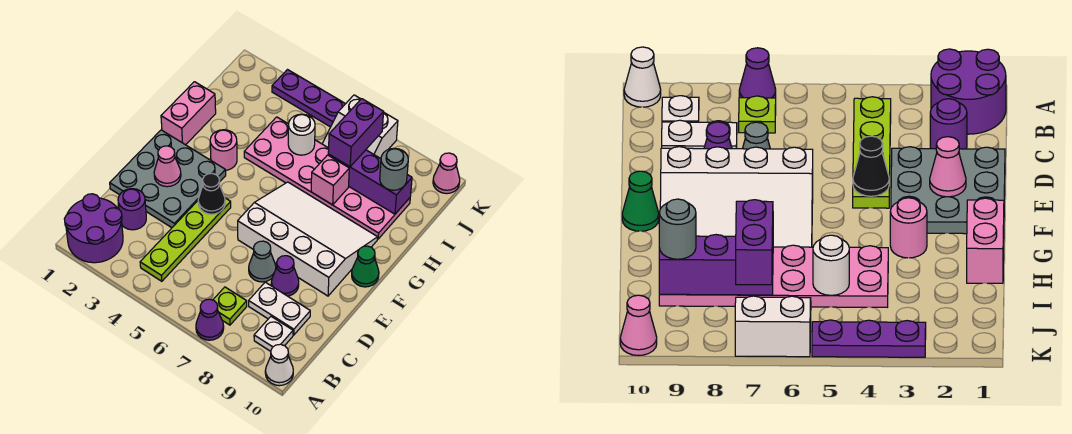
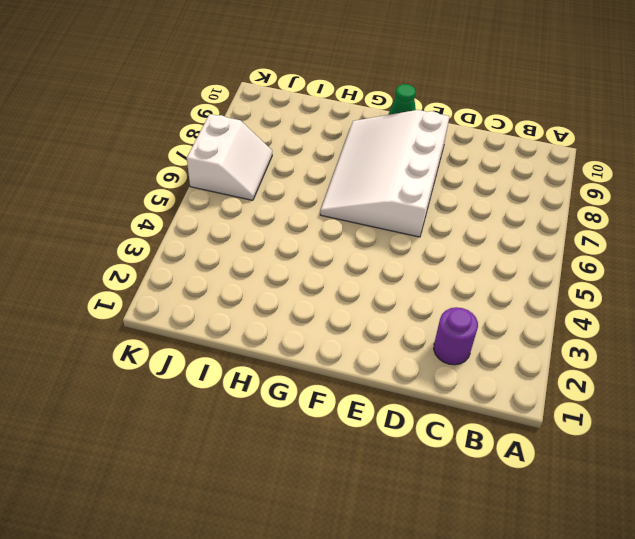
none -> purple 2x2 round brick [64,194,123,263]
none -> purple 1x1 cone [196,299,224,340]
none -> white 1x1 cone [265,344,293,386]

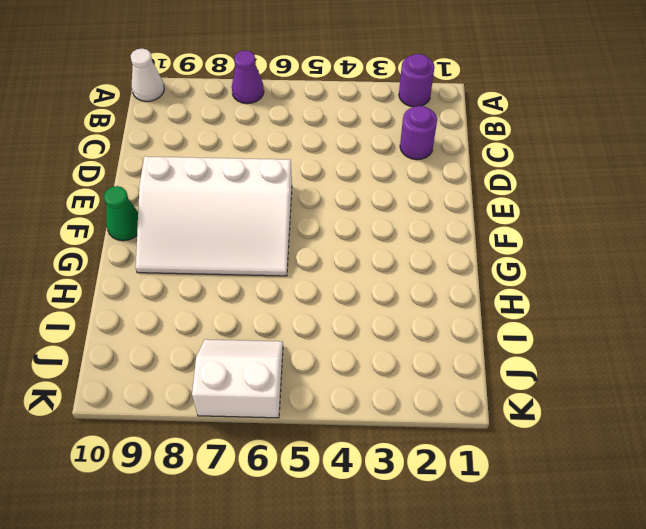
purple 1x1 round brick [399,54,434,107] -> purple 2x2 round brick [64,194,123,263]
none -> lime 1x4 plate [140,198,231,281]
none -> lime 1x1 plate [213,287,247,325]
none -> white 1x1 plate [254,317,293,351]

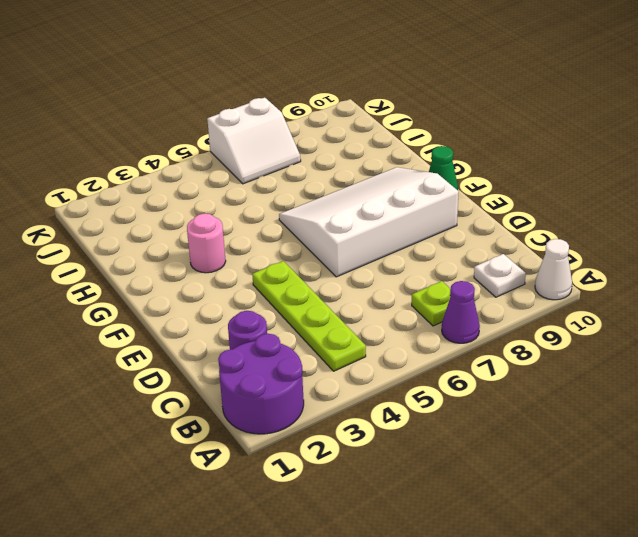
none -> white 1x2 plate [249,282,310,335]
none -> grey 3x3 plate [110,130,226,228]
none -> grey 1x1 cone [249,241,276,282]

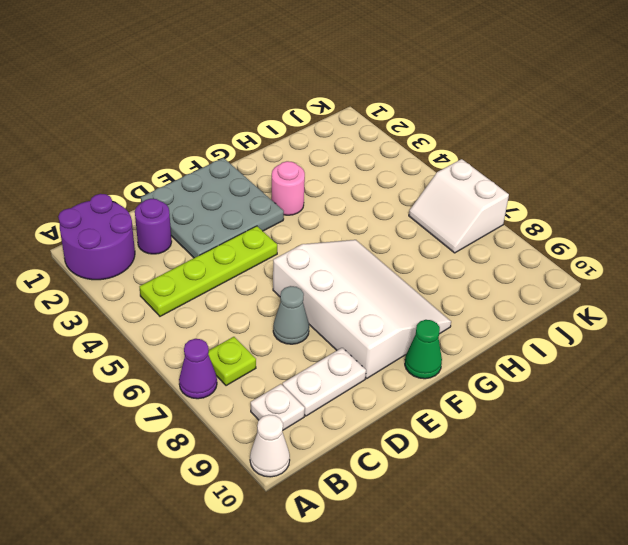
white 1x2 plate [283,348,366,416] -> white 1x2 plate turned to [249,282,310,335]
none -> purple 1x1 cone [271,256,299,296]
none -> pink 1x2 brick [161,82,216,145]
none -> pink 2x6 plate [244,117,410,239]

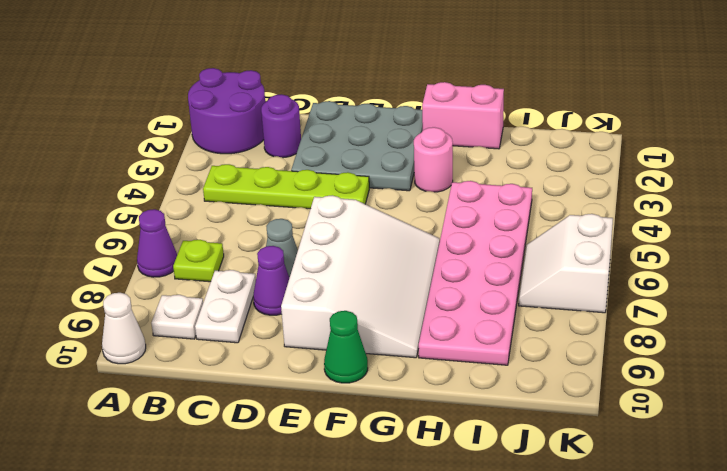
none -> purple 1x3 plate [272,70,345,127]
none -> pink 1x1 cone [433,153,460,194]
none -> pink 1x1 cone [154,146,181,187]

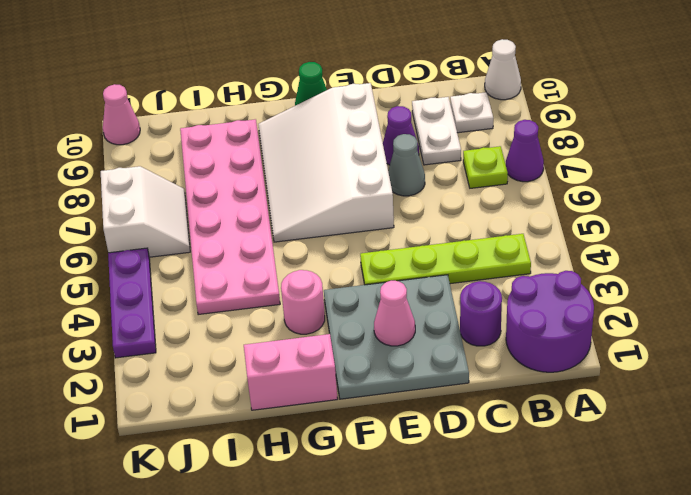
none -> black 1x1 cone [198,173,225,214]
none -> pink 1x1 brick [311,155,349,205]
none -> white 1x1 round brick [288,114,315,155]

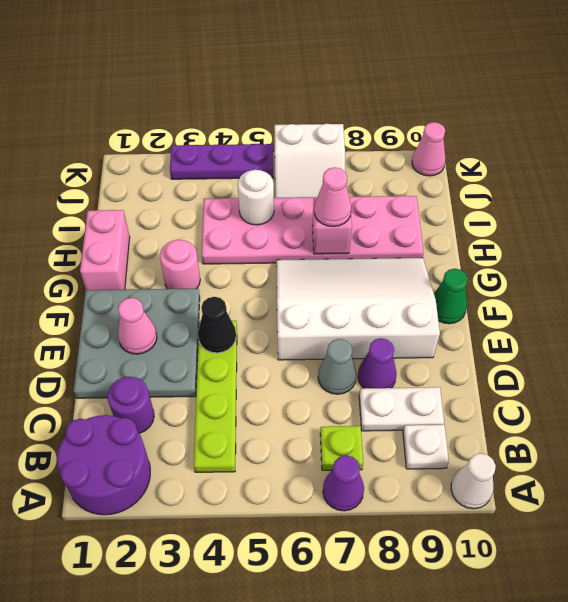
pink 1x1 cone [314,167,351,227] -> none
none -> purple 1x3 brick [328,150,412,214]
none -> purple 1x2 brick [328,99,384,167]
none -> grey 1x1 round brick [380,148,408,190]

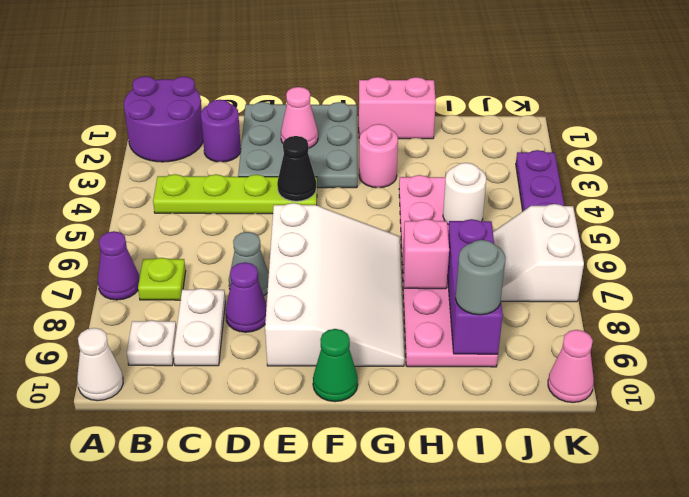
none -> purple 1x2 brick [328,99,384,167]

